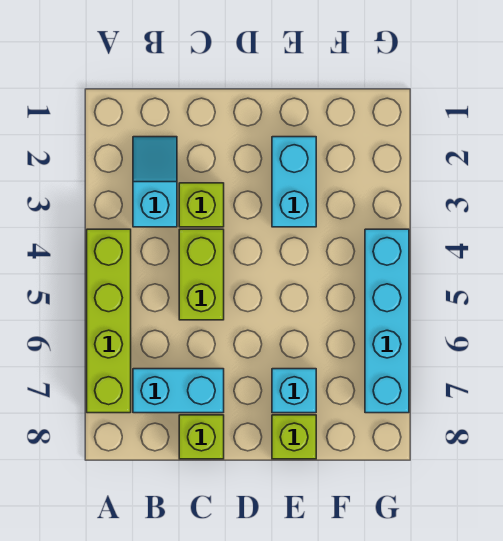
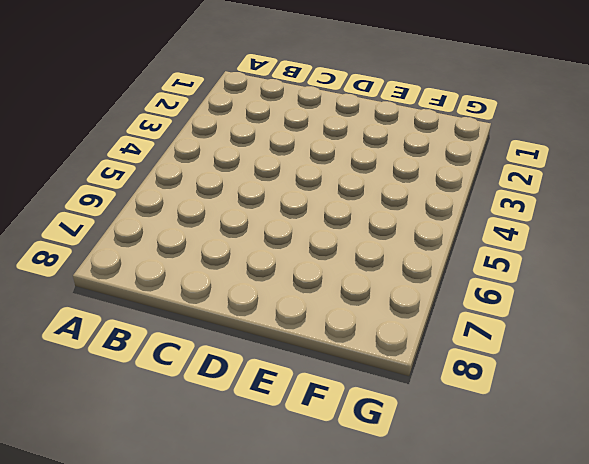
none -> lime 1x4 brick [87,229,131,413]
none -> cyan 1x2 slope [133,137,177,227]

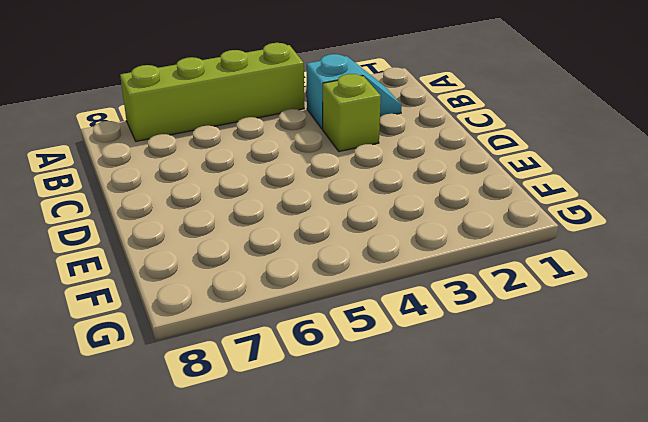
none -> cyan 1x2 brick [133,369,224,413]
none -> lime 1x2 brick [179,229,224,320]

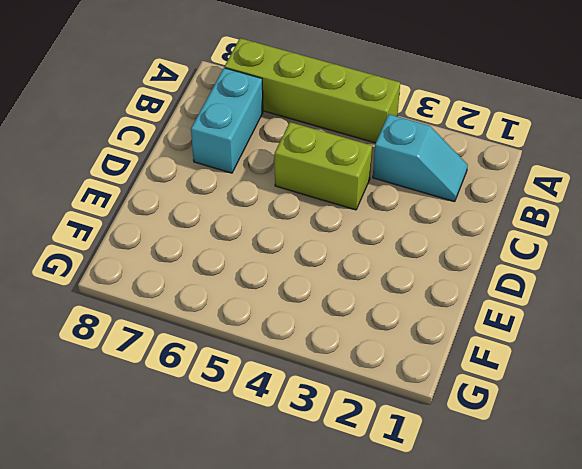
none -> lime 1x1 brick [179,183,224,227]
none -> lime 1x1 brick [179,415,224,459]

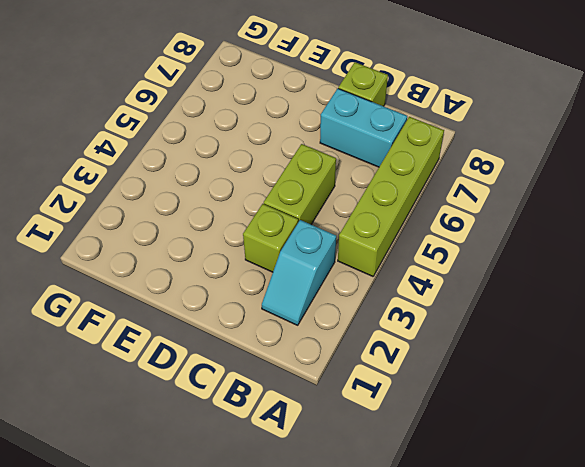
none -> cyan 1x2 brick [272,137,316,227]
none -> cyan 1x1 brick [272,369,316,413]

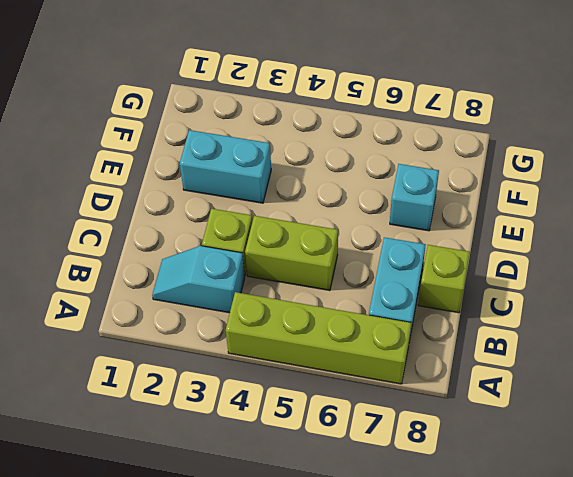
none -> lime 1x1 brick [272,415,316,459]
none -> cyan 1x4 brick [365,229,409,413]

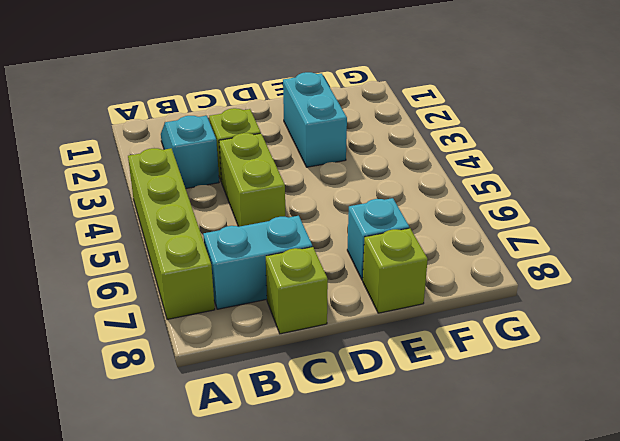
none -> cyan 1x4 brick [365,229,409,413]

